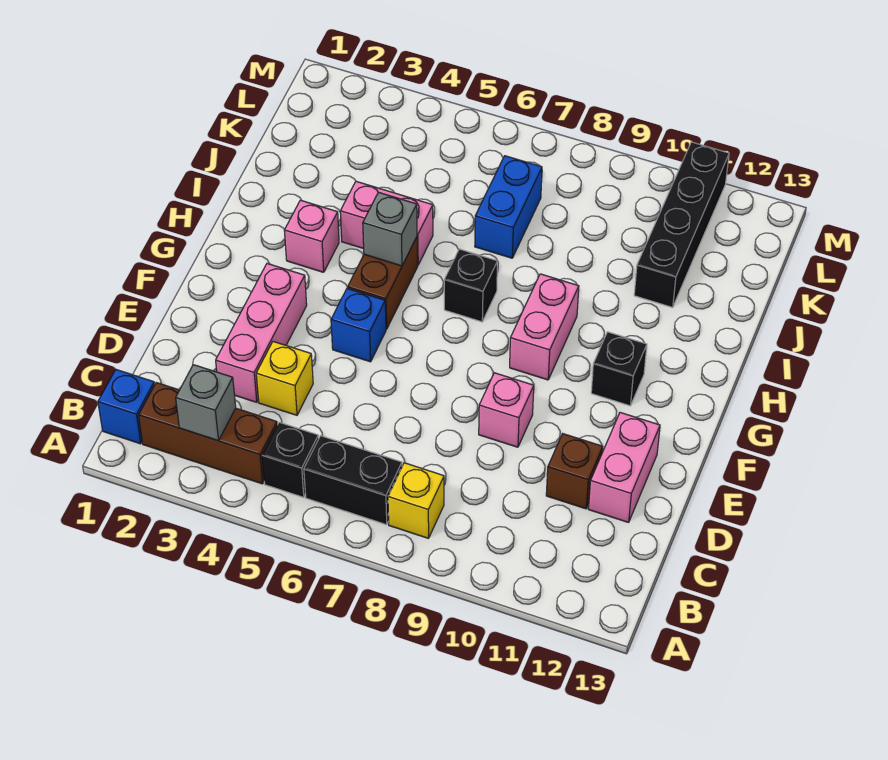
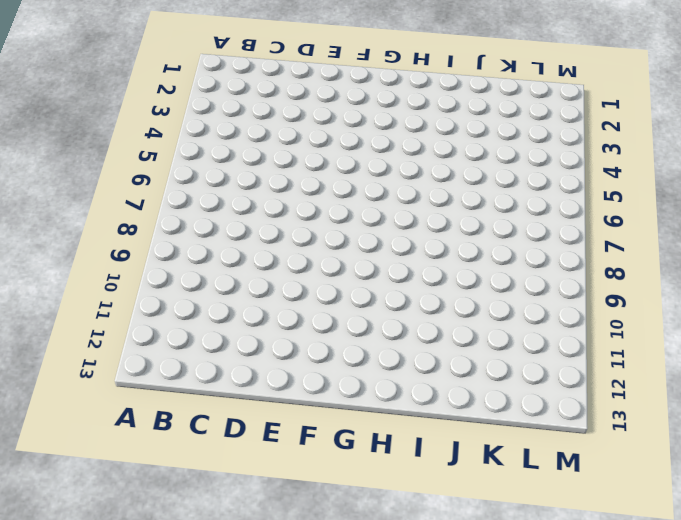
none -> blue 1x1 brick [98,370,155,444]
none -> brown 1x3 brick [139,383,277,484]
none -> black 1x1 brick [262,422,319,497]

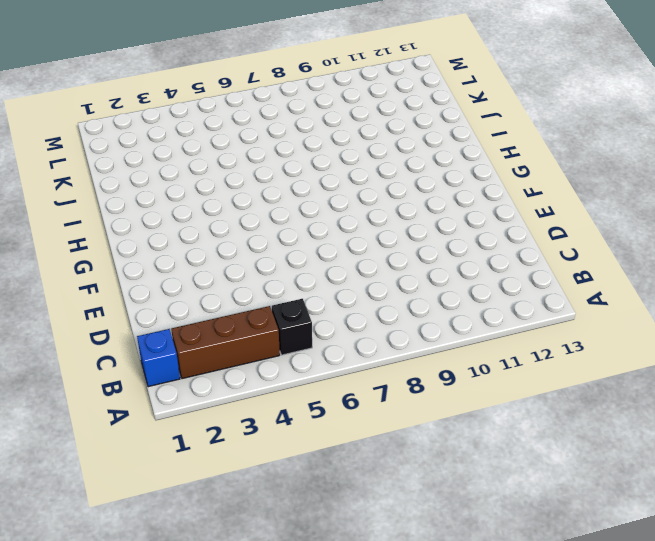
none -> black 1x2 brick [304,436,402,525]
none -> yellow 1x1 brick [388,463,444,538]
none -> pink 1x3 brick [216,264,307,402]

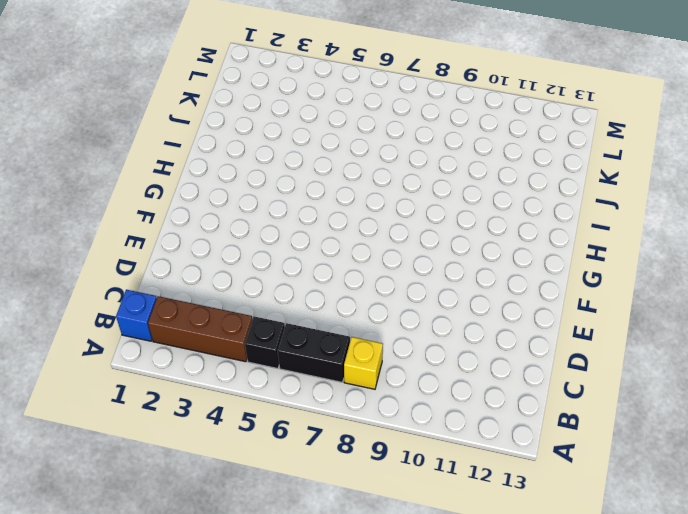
none -> pink 1x3 brick [216,264,307,402]
none -> yellow 1x1 brick [256,342,313,415]
none -> brown 1x1 brick [546,434,603,509]

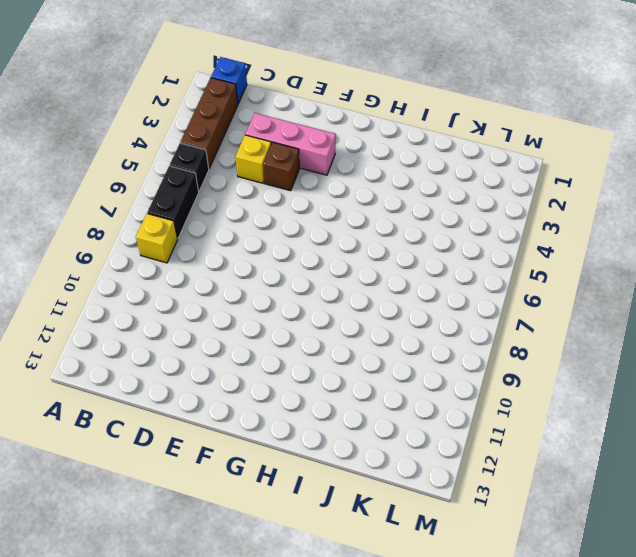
brown 1x1 brick [263,142,299,191] -> brown 1x1 brick moved to [546,434,603,509]
none -> pink 1x2 brick [588,413,660,522]
none -> pink 1x1 brick [479,373,534,447]
none -> blue 1x1 brick [331,288,386,362]

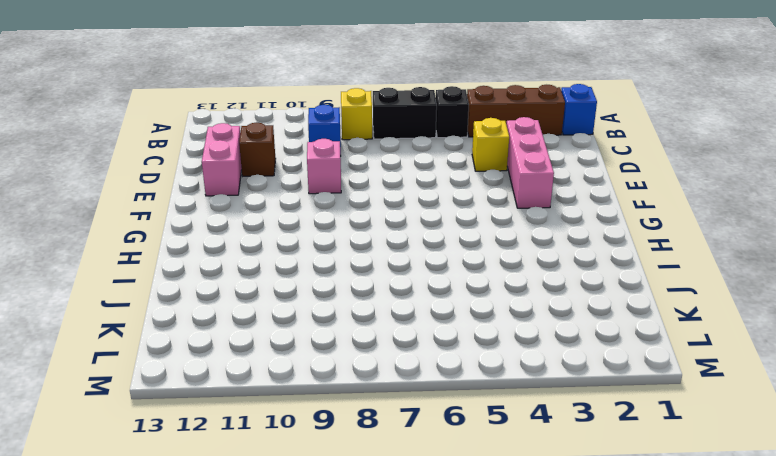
blue 1x1 brick [308,105,341,156] -> blue 1x1 brick moved to [331,288,386,362]
none -> brown 1x2 brick [348,237,418,329]
none -> pink 1x2 brick [510,274,579,380]
none -> black 1x1 brick [591,332,647,406]

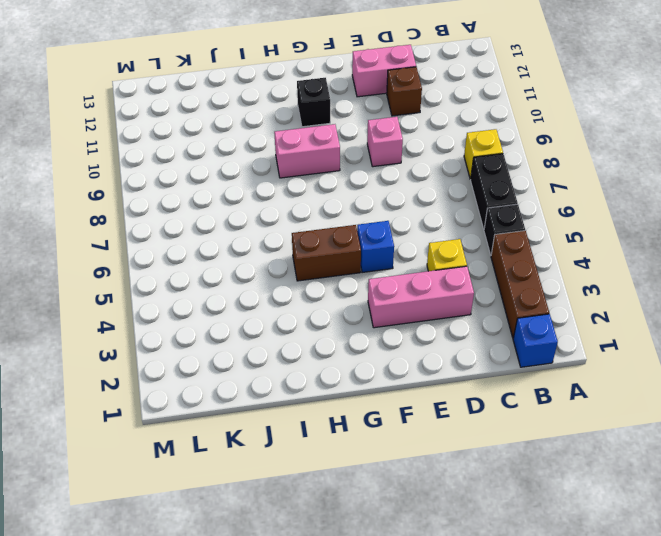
none -> pink 1x1 brick [284,200,339,272]
none -> black 1x1 brick [444,249,498,322]
none -> pink 1x2 brick [340,181,433,265]

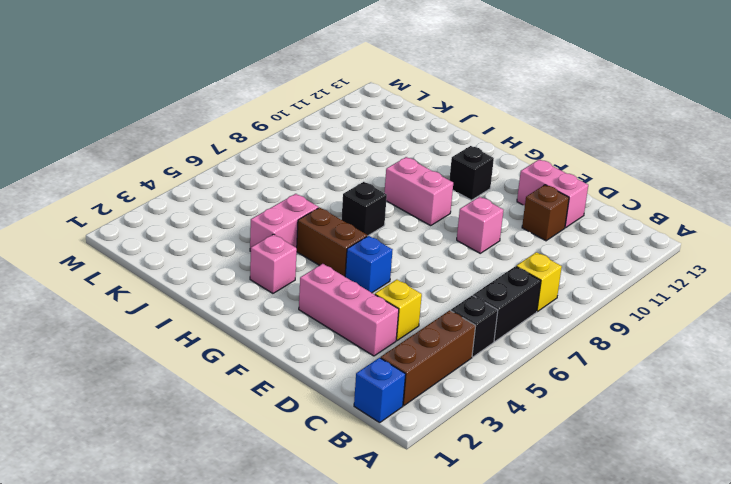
none -> blue 1x2 brick [475,156,542,258]
none -> black 1x4 brick [634,142,729,307]
none -> grey 1x1 brick [176,365,236,441]

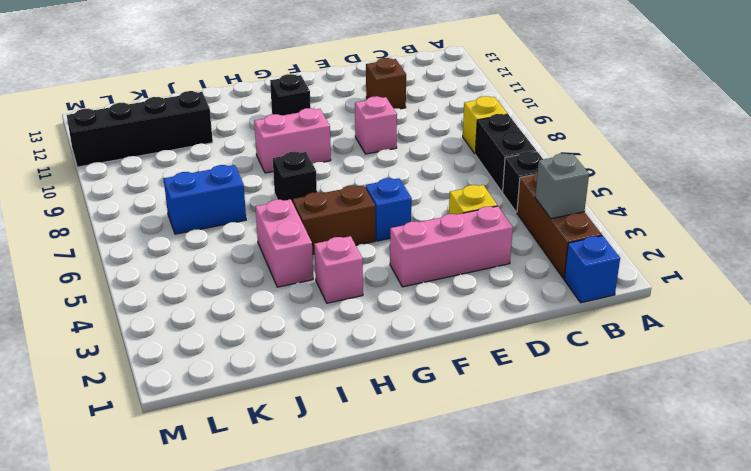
none -> pink 1x2 brick [588,413,660,522]
none -> grey 1x1 brick [363,192,417,266]

